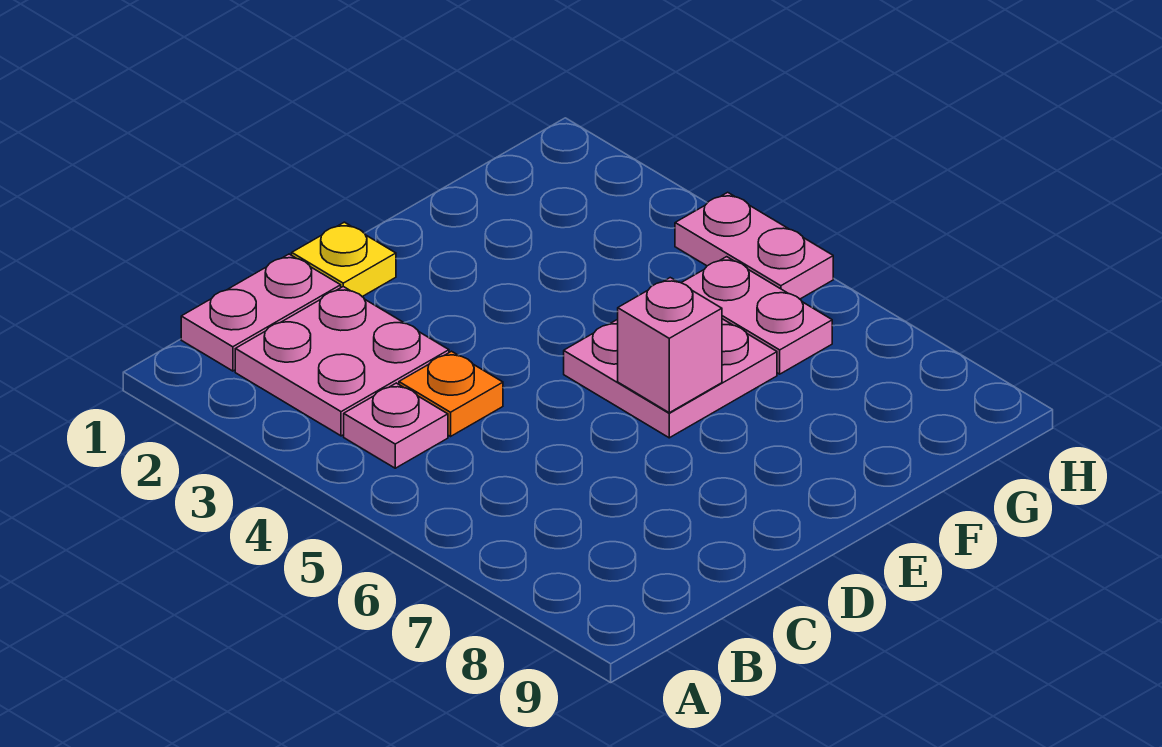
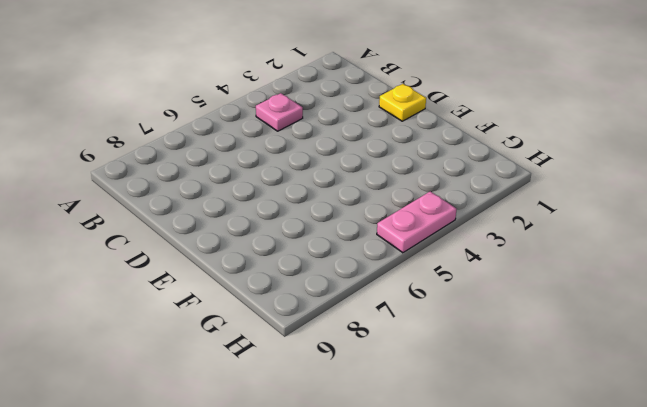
none -> pink 1x2 plate [181,254,341,371]
none -> pink 2x2 plate [235,287,449,436]

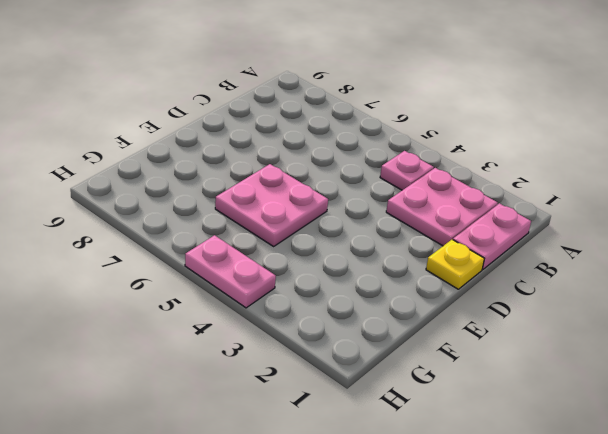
none -> orange 1x1 plate [399,351,503,436]
none -> pink 1x2 plate [682,257,832,374]

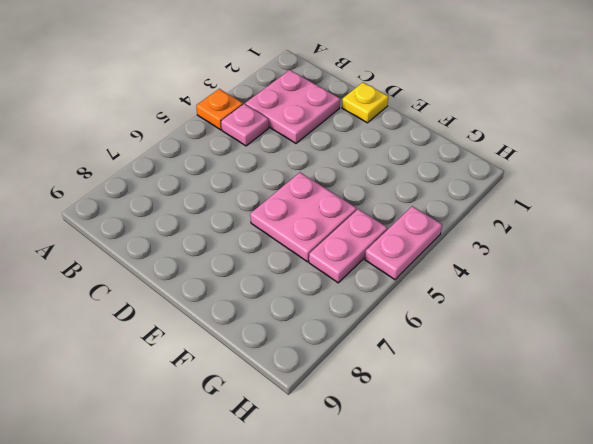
orange 1x1 plate [196,89,243,130] -> orange 1x1 plate moved to [399,351,503,436]
none -> pink 1x2 plate [181,254,341,371]
none -> pink 1x1 brick [618,278,722,413]

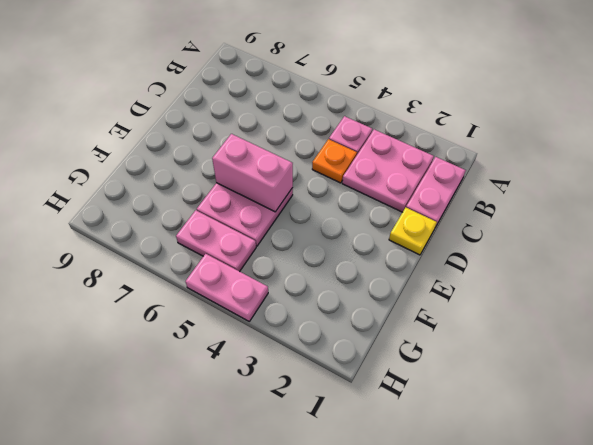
pink 1x2 brick [212,134,293,212] -> pink 1x1 brick [618,278,722,413]

